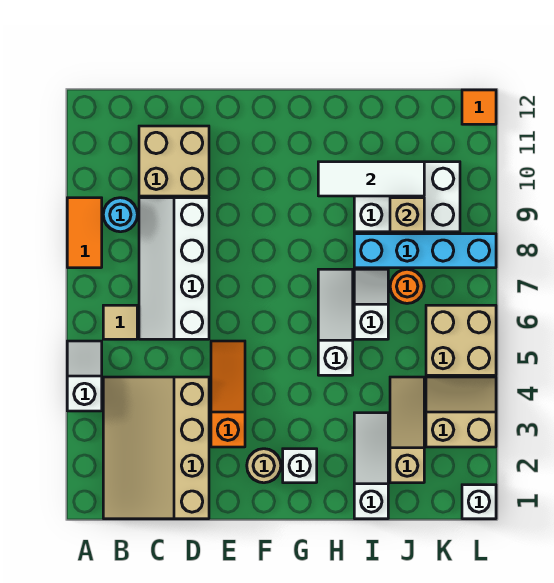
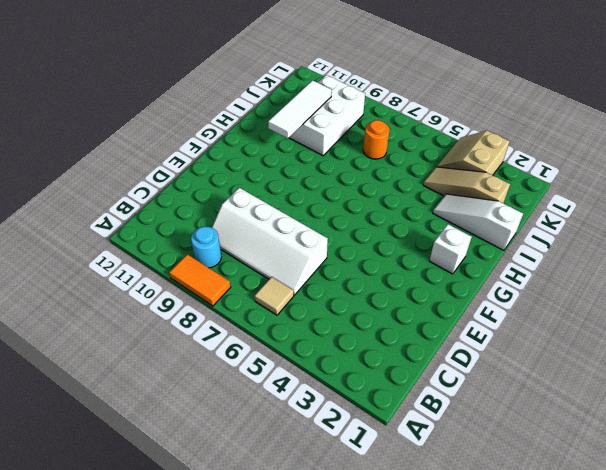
none -> white 1x2 slope [67,341,102,411]
none -> tan 3x4 slope [103,377,209,519]
none -> tan 2x2 brick [139,126,209,196]

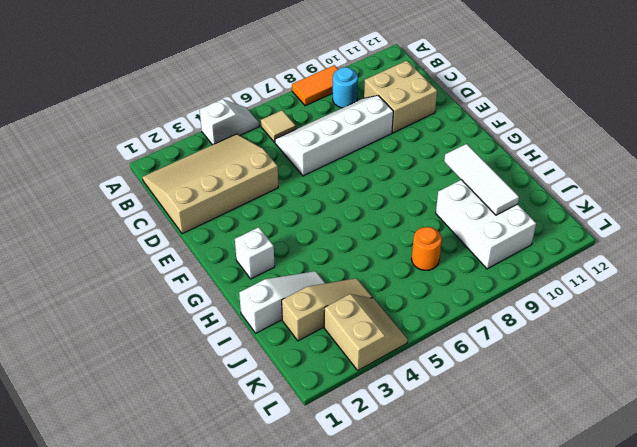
none -> orange 1x3 slope [211,341,245,447]
none -> tan 1x1 round brick [247,449,281,483]
none -> white 1x3 slope [318,269,353,375]

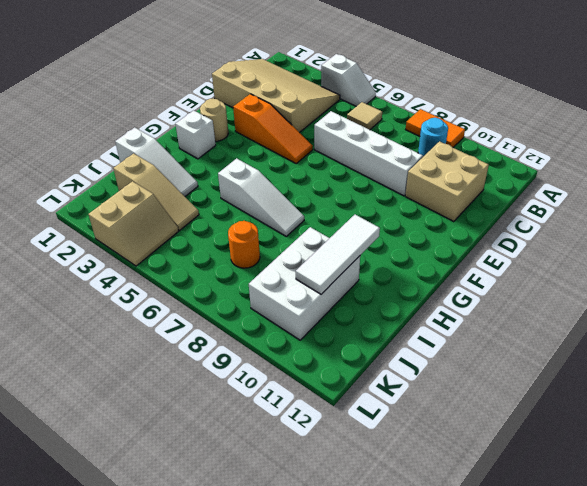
none -> white 1x2 slope [354,269,388,339]
none -> cyan 1x4 brick [354,234,496,268]
none -> tan 2x2 brick [426,305,496,375]

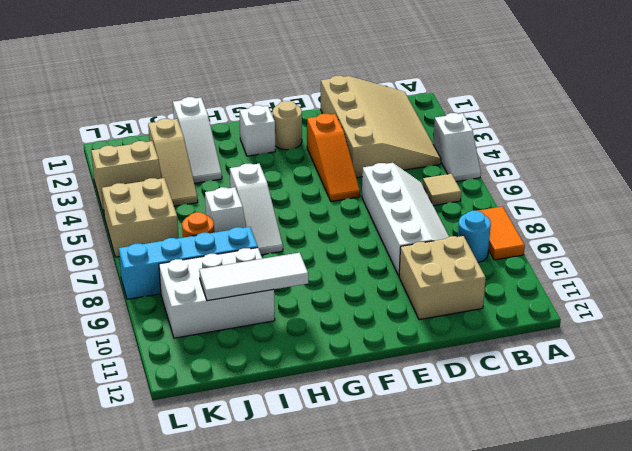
none -> white 1x1 brick [462,485,496,519]
none -> orange 1x1 tile [462,90,496,124]
none -> tan 1x1 brick [390,198,424,232]

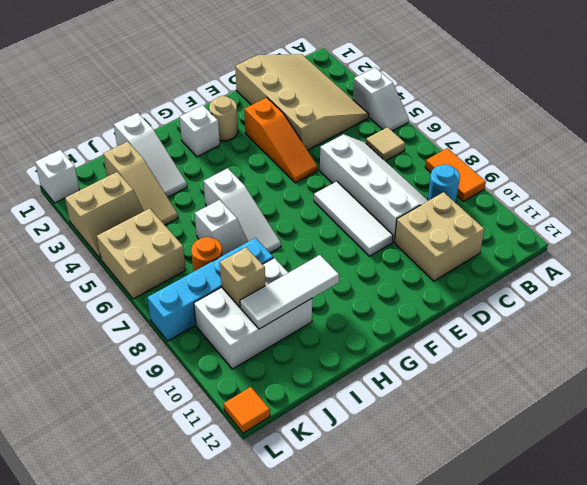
white 1x3 tile [314,181,393,256] -> none

